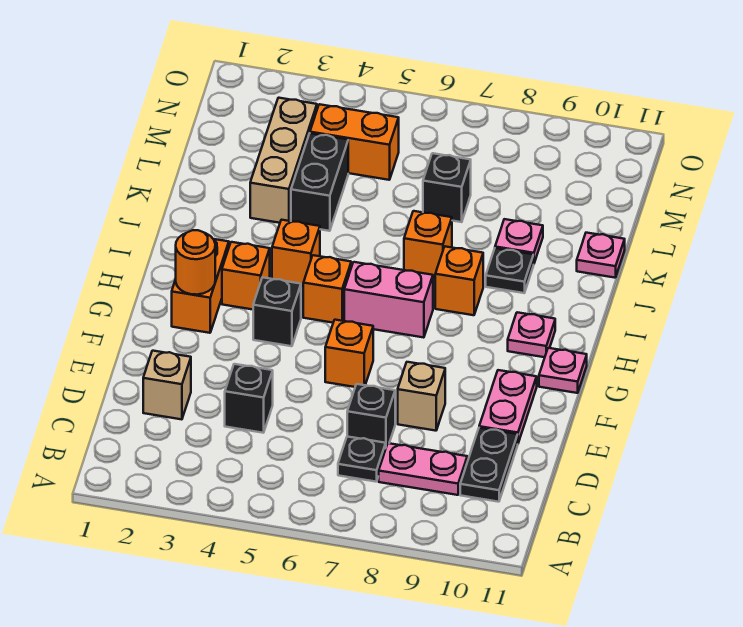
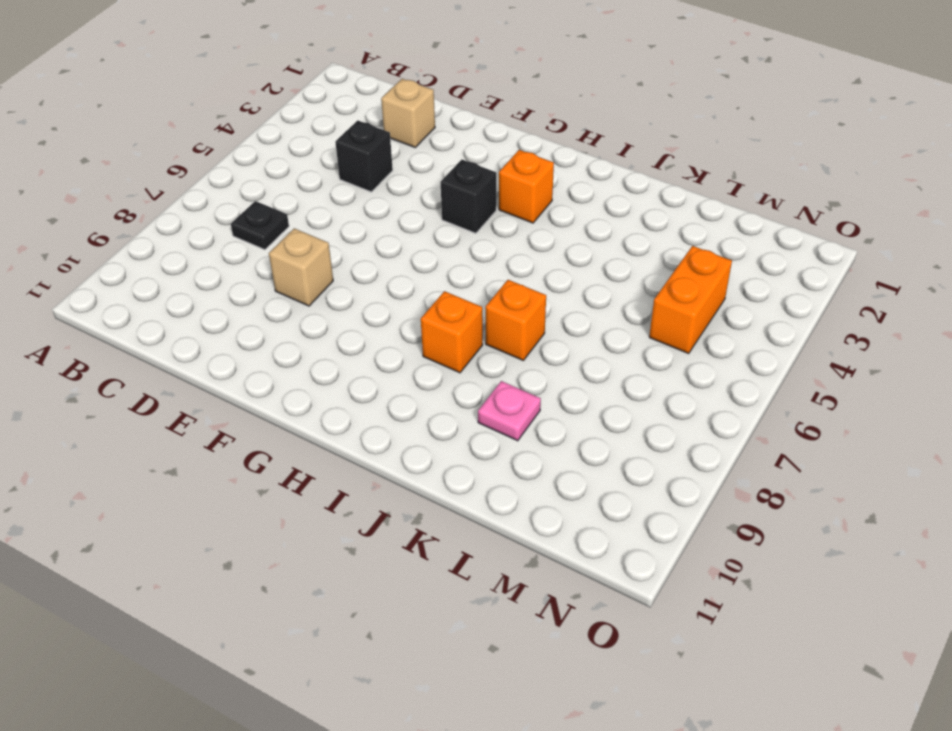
none -> pink 1x2 plate [379,443,467,495]
none -> black 1x2 plate [460,428,518,502]
none -> black 1x1 brick [347,384,395,447]

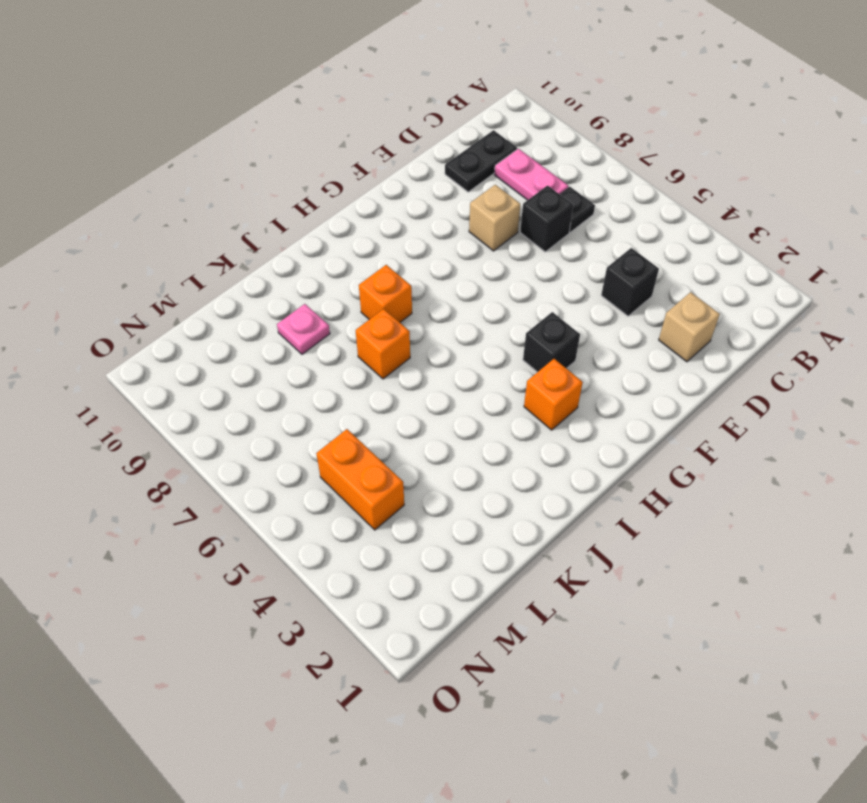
none -> pink 1x2 plate [479,370,537,443]
none -> orange 1x1 brick [325,320,373,387]
none -> orange 1x2 brick [172,239,229,333]

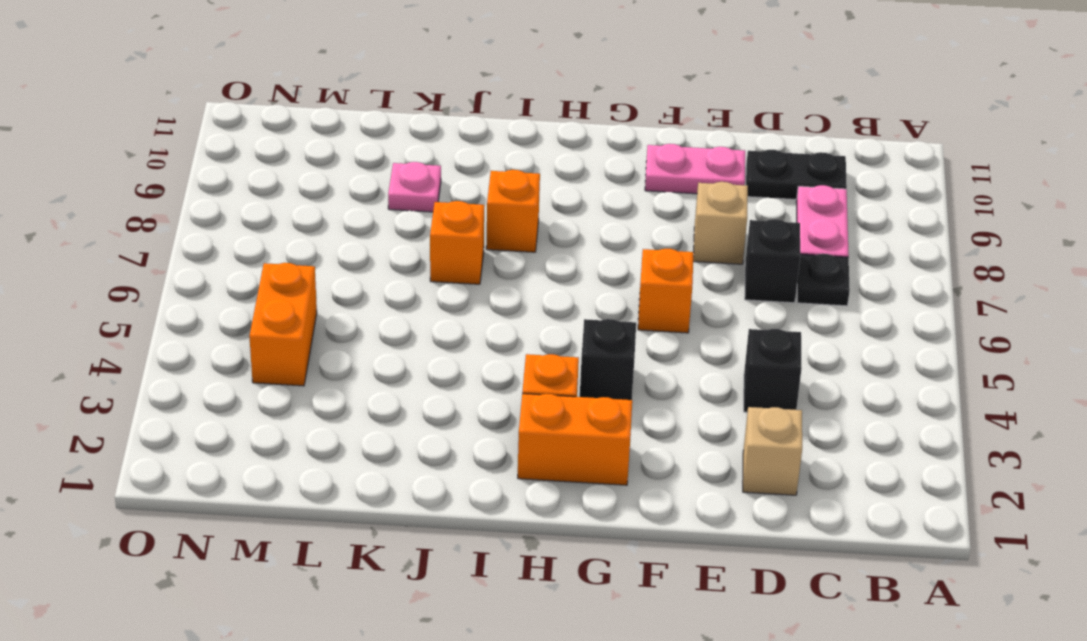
none -> pink 1x1 plate [539,348,587,393]
none -> orange 1x1 brick [303,255,351,323]
none -> pink 1x2 brick [344,262,433,338]

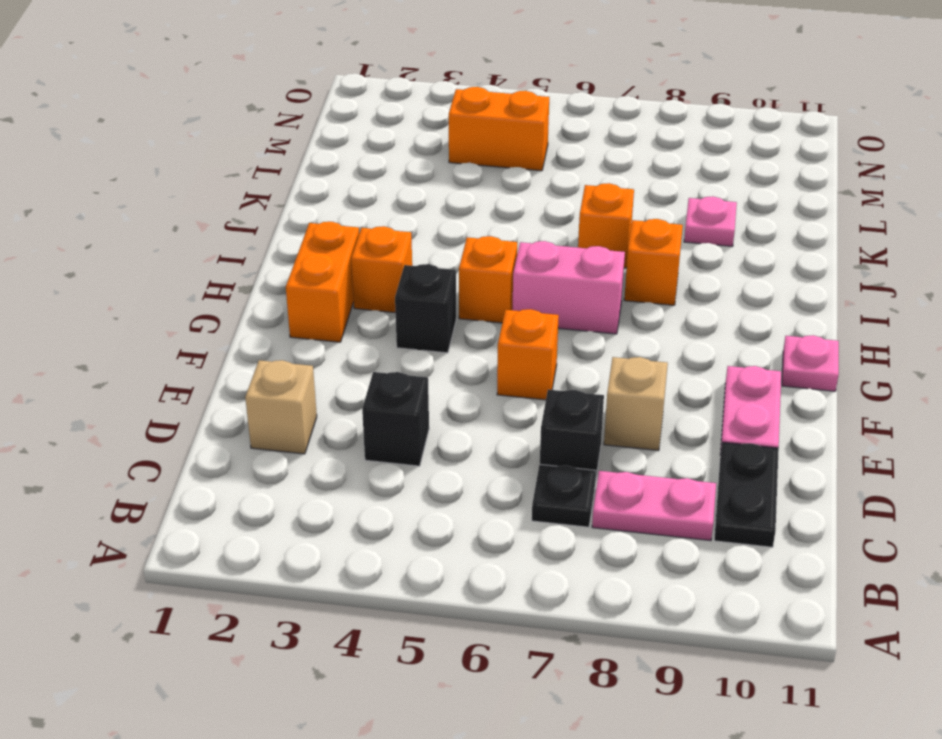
none -> pink 1x1 plate [508,312,555,357]
none -> orange 1x1 brick [272,220,320,287]
none -> black 1x1 plate [486,248,534,293]

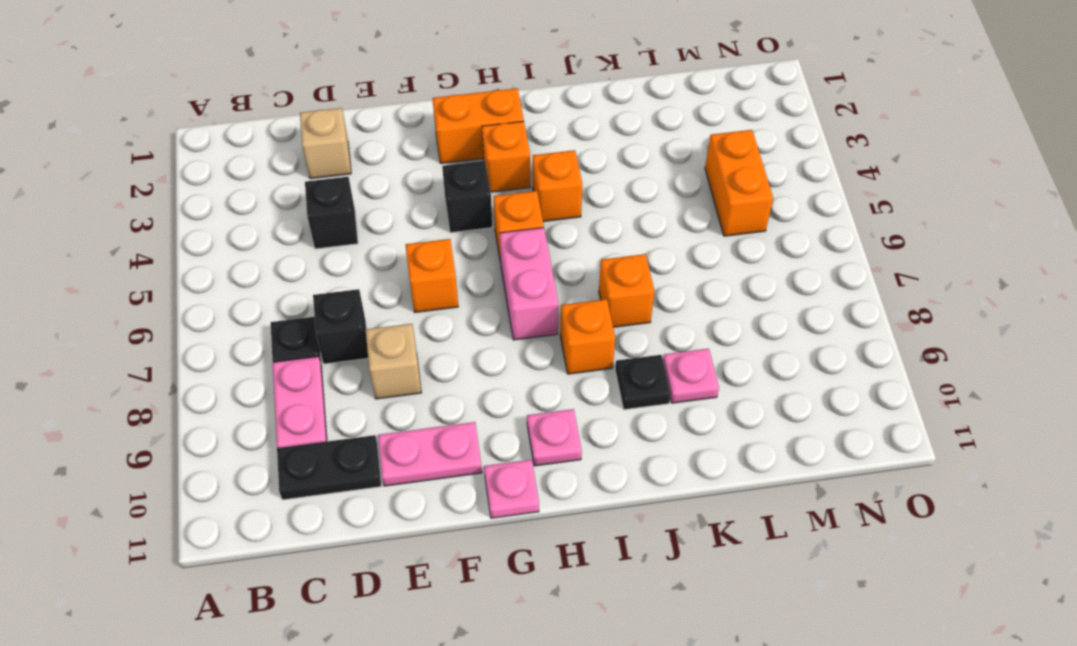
none -> tan 1x3 brick [250,98,317,223]
none -> black 1x2 brick [291,133,348,231]
none -> pink 1x1 plate [577,233,625,278]

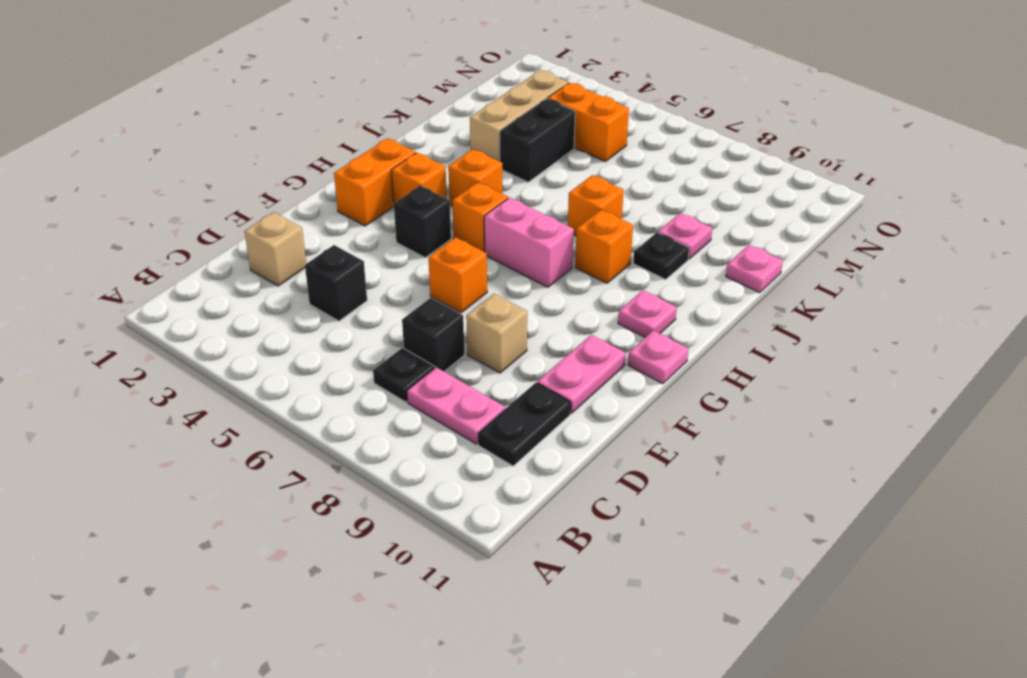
none -> black 1x1 brick [423,153,471,222]
none -> orange 1x1 round brick [176,230,215,295]

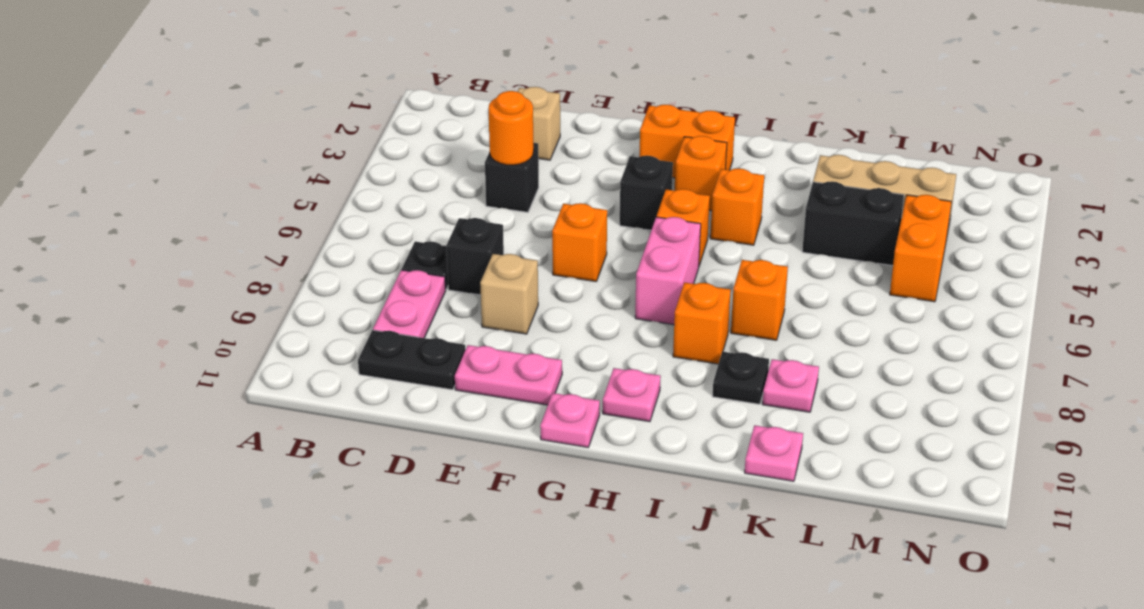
orange 1x1 round brick [489,91,534,165] -> orange 1x1 round brick moved to [176,230,215,295]
none -> black 1x1 brick [423,153,471,222]

